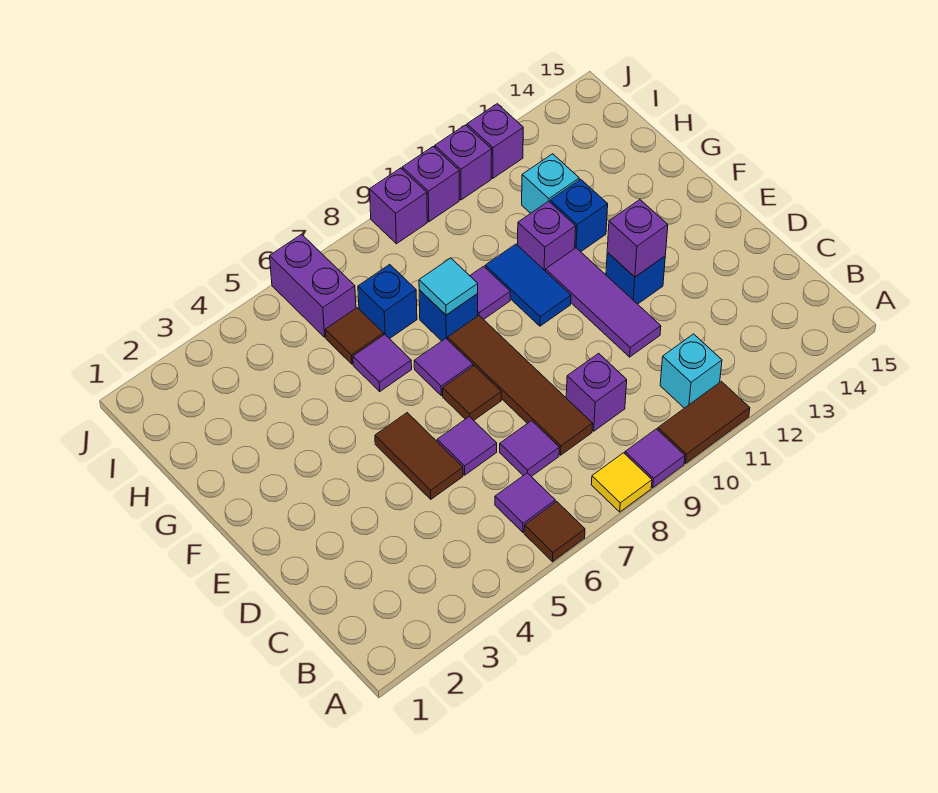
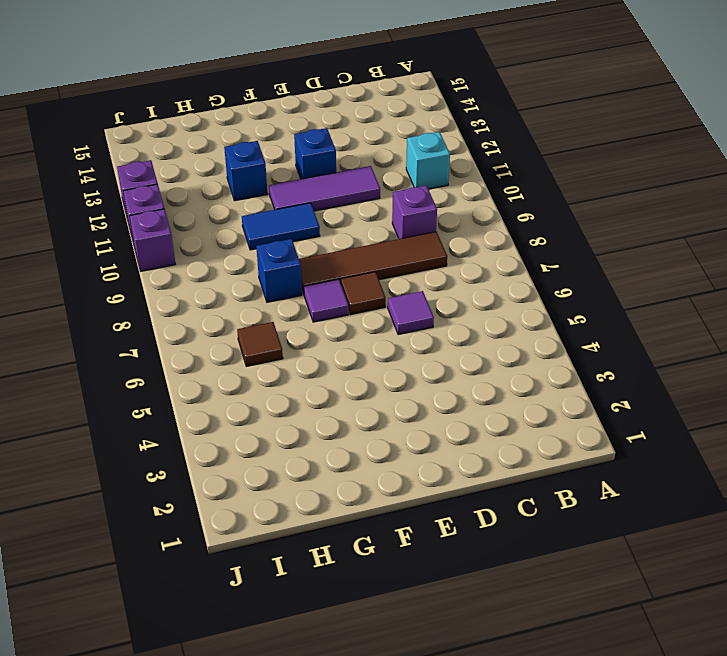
none -> brown 1x1 tile [524,502,585,562]
none -> yellow 1x1 tile [591,453,652,512]
none -> purple 1x1 tile [625,429,685,488]
none -> brown 1x2 tile [658,381,750,463]

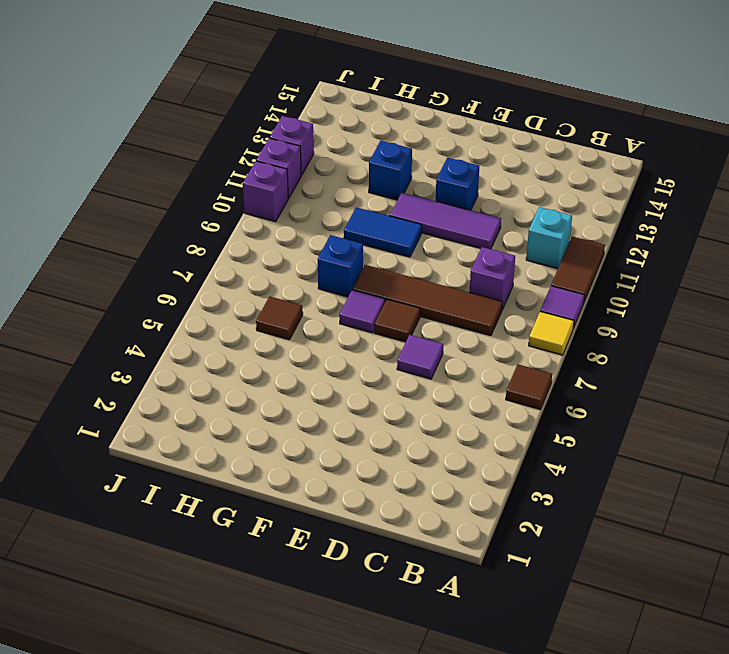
none -> purple 1x1 tile [495,473,555,532]
none -> purple 1x1 tile [500,421,559,477]
none -> brown 1x2 tile [375,413,463,499]
none -> purple 1x1 tile [353,334,412,391]

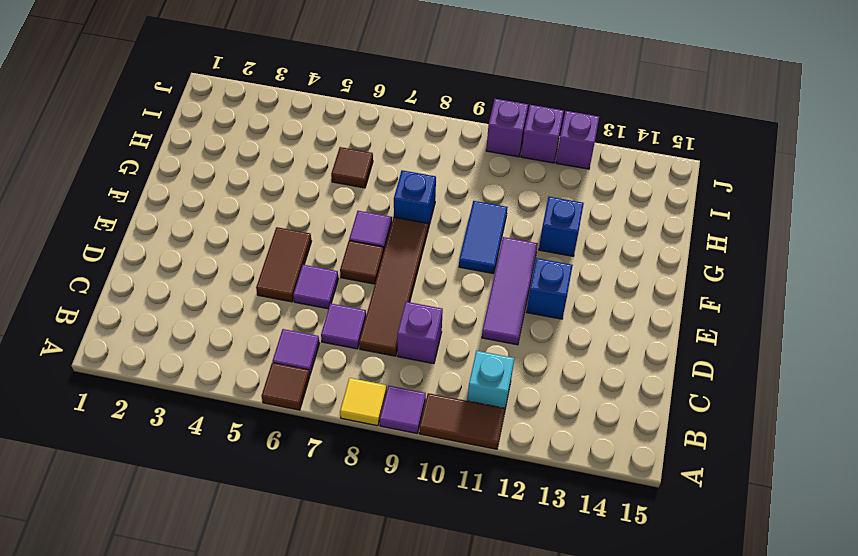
none -> purple 1x1 tile [353,334,412,391]
none -> purple 1x1 tile [470,266,510,320]
none -> purple 1x1 brick [518,201,576,271]
none -> blue 1x1 brick [358,265,417,339]

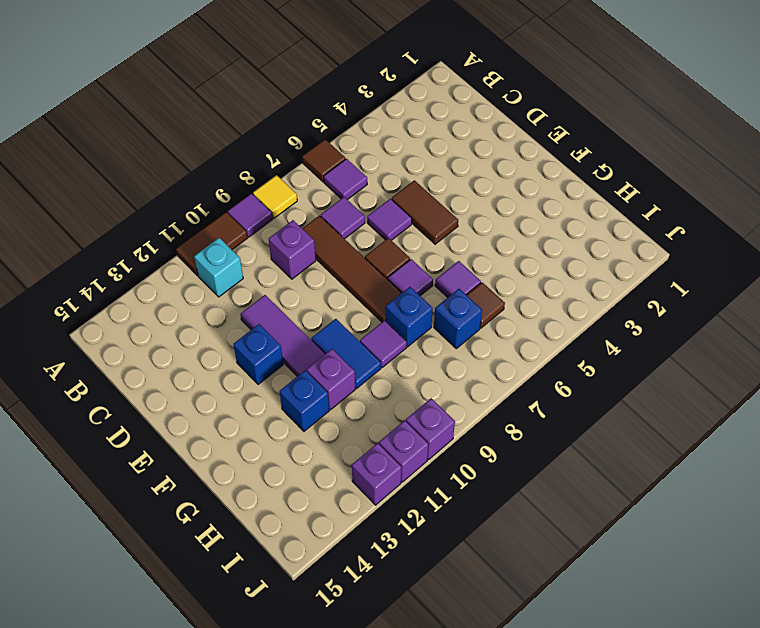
none -> cyan 1x1 brick [522,154,579,213]
none -> purple 1x2 brick [270,234,356,337]
none -> purple 1x1 brick [370,168,427,244]
none -> purple 1x1 brick [607,200,668,277]

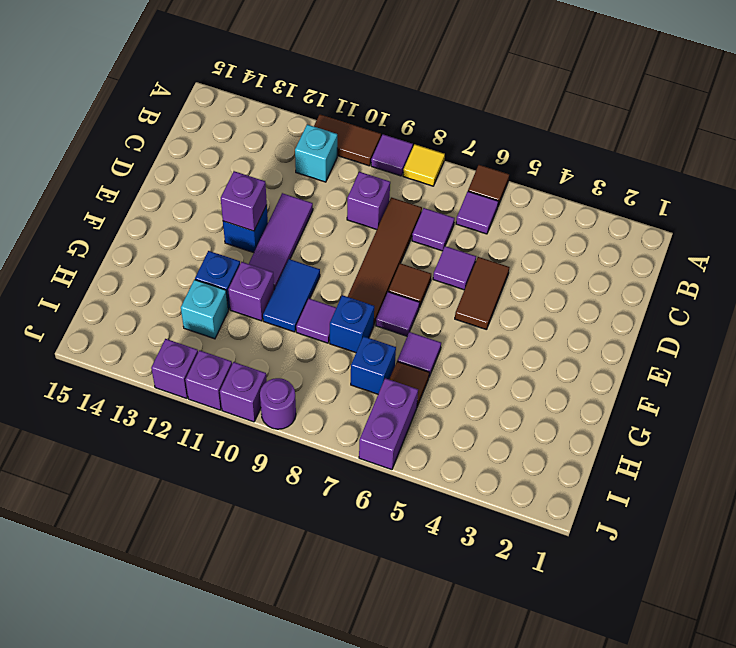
purple 1x1 round brick [260,378,296,429] -> purple 1x1 brick [370,168,427,244]
none -> cyan 1x1 tile [419,258,478,315]

